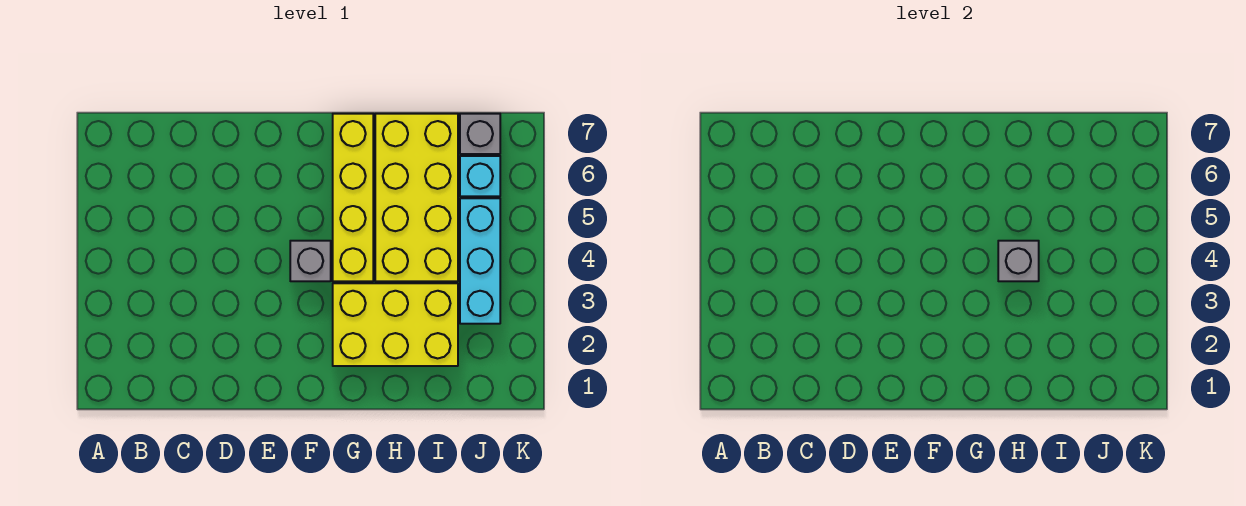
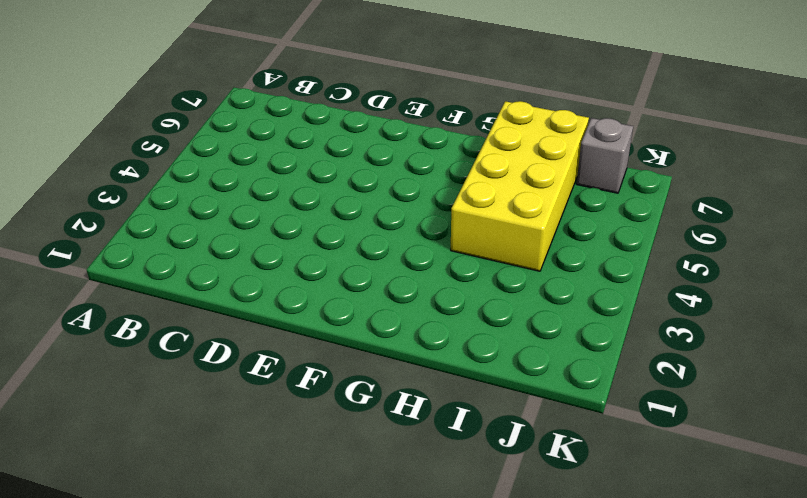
none -> grey 1x1 brick [290,241,331,281]
none -> yellow 2x3 brick [333,283,458,366]

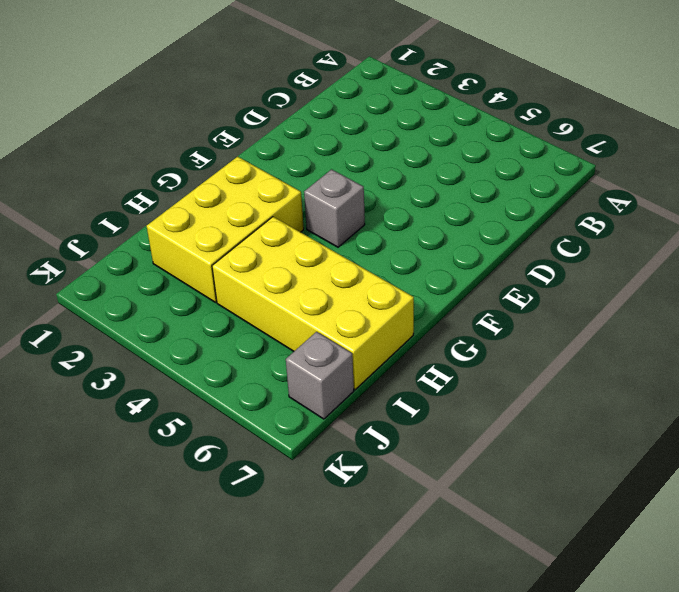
none -> yellow 1x4 brick [333,114,373,281]
none -> cyan 1x3 brick [460,198,500,324]

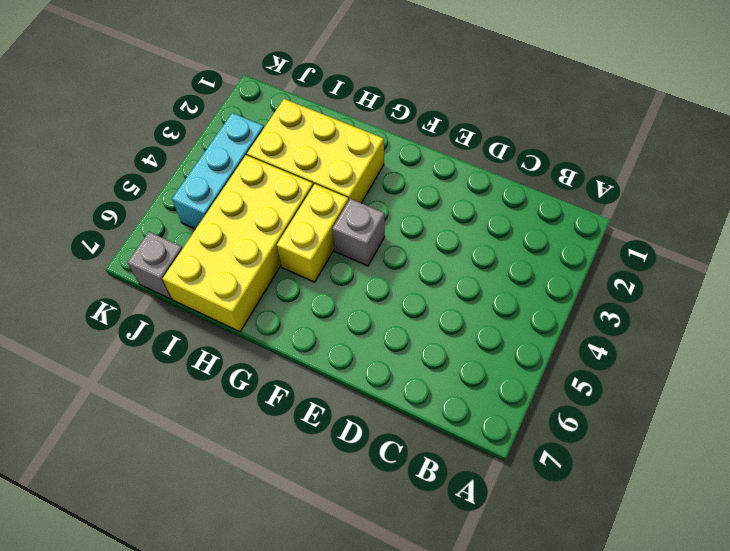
yellow 1x2 brick [277,184,349,282] -> yellow 1x4 brick [333,114,373,281]
none -> cyan 1x1 brick [460,156,500,196]
none -> grey 1x1 brick [998,241,1039,281]

